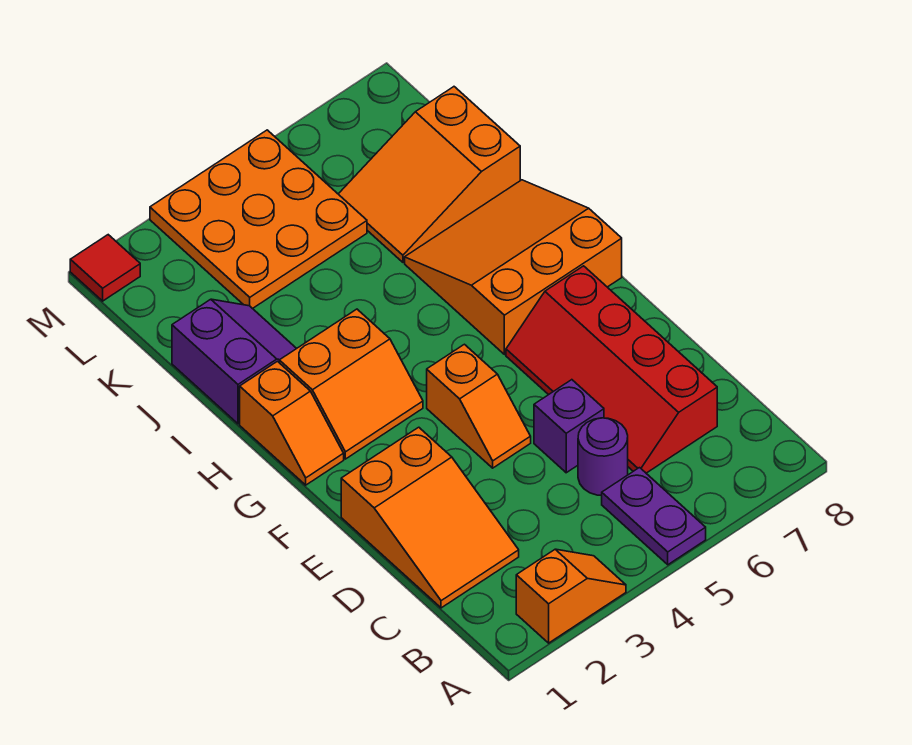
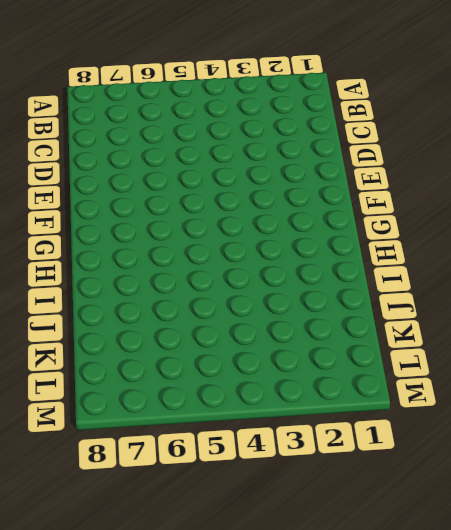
none -> orange 1x2 slope [516,549,626,643]
none -> purple 1x2 plate [602,468,706,565]
none -> orange 2x3 slope [341,427,519,608]

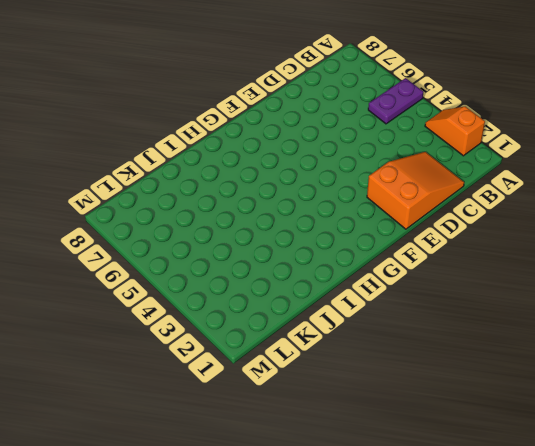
none -> purple 1x1 round brick [578,418,628,495]
none -> red 2x4 slope [506,266,717,473]
none -> purple 1x1 brick [534,380,604,473]

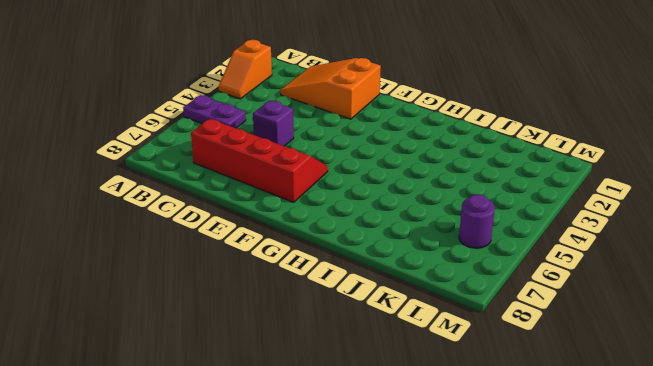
purple 1x1 round brick [459,195,495,248] -> purple 1x1 round brick moved to [578,418,628,495]
none -> orange 1x2 slope [427,344,531,468]
none -> orange 1x2 slope [240,361,344,485]
none -> orange 2x2 slope [279,309,423,459]

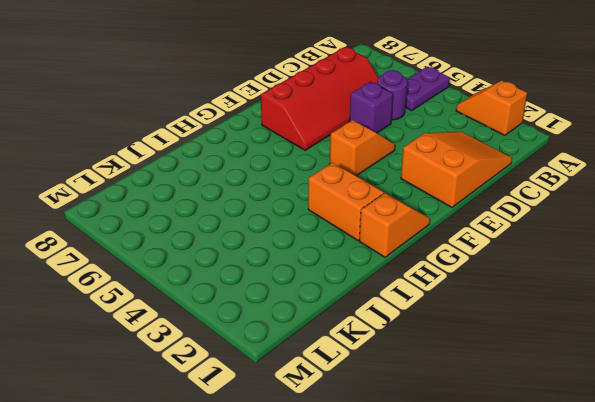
none -> orange 3x3 slope [405,180,622,355]
none -> purple 2x2 slope [172,299,297,424]
none -> orange 2x3 slope [339,87,520,262]

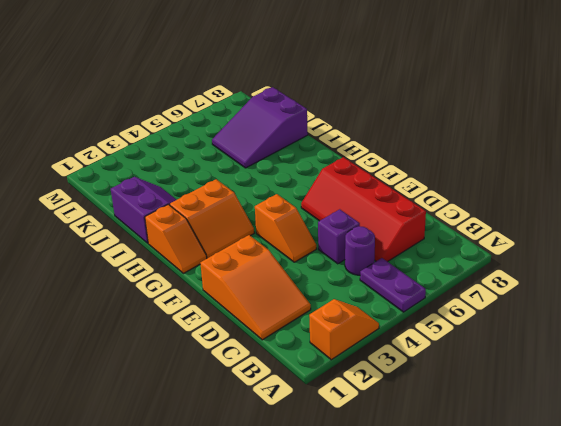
purple 2x3 slope [212,87,308,168] -> orange 2x3 slope [339,87,520,262]
none -> orange 3x3 slope [405,180,622,355]
none -> orange 3x3 plate [150,130,367,309]
none -> red 1x1 tile [70,235,140,301]

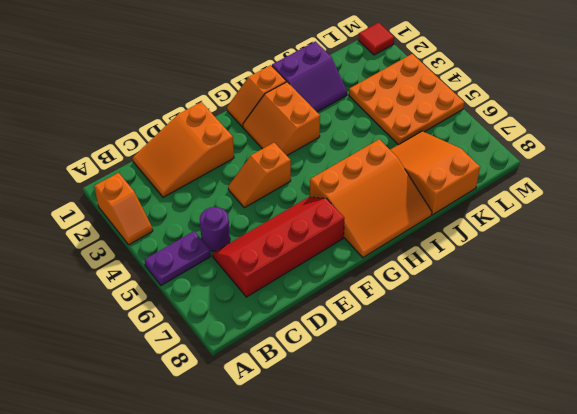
orange 3x3 slope [310,139,432,258] -> orange 3x3 slope turned to [405,180,622,355]
none -> purple 1x1 brick [534,380,604,473]

